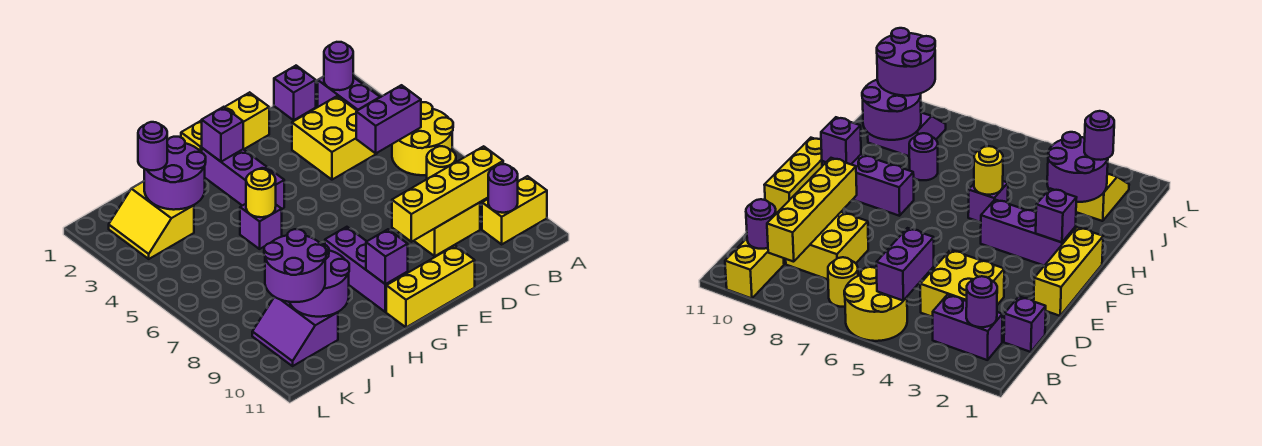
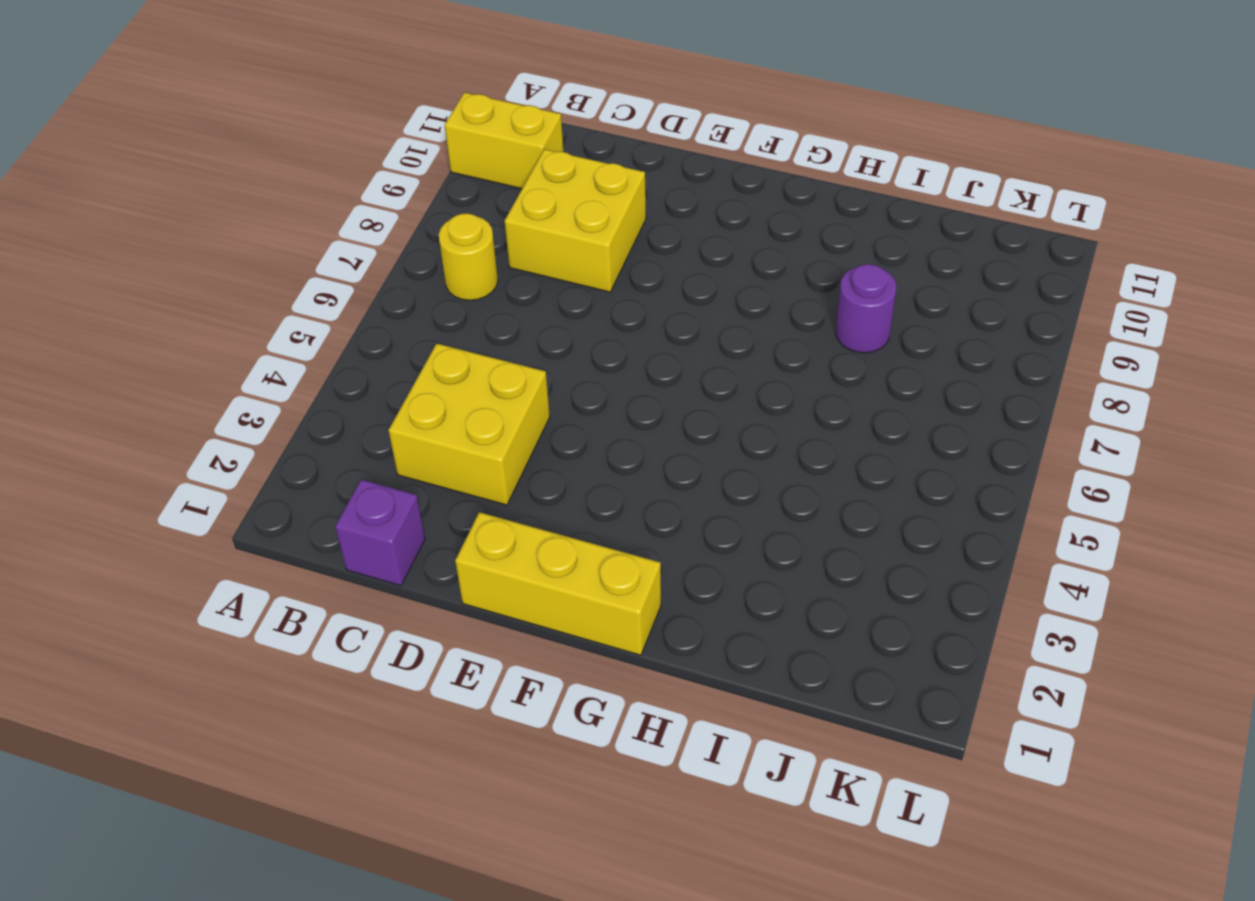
none -> yellow 2x2 round brick [392,102,453,175]
none -> purple 1x2 brick [318,76,380,111]
none -> yellow 1x3 brick [386,246,475,327]

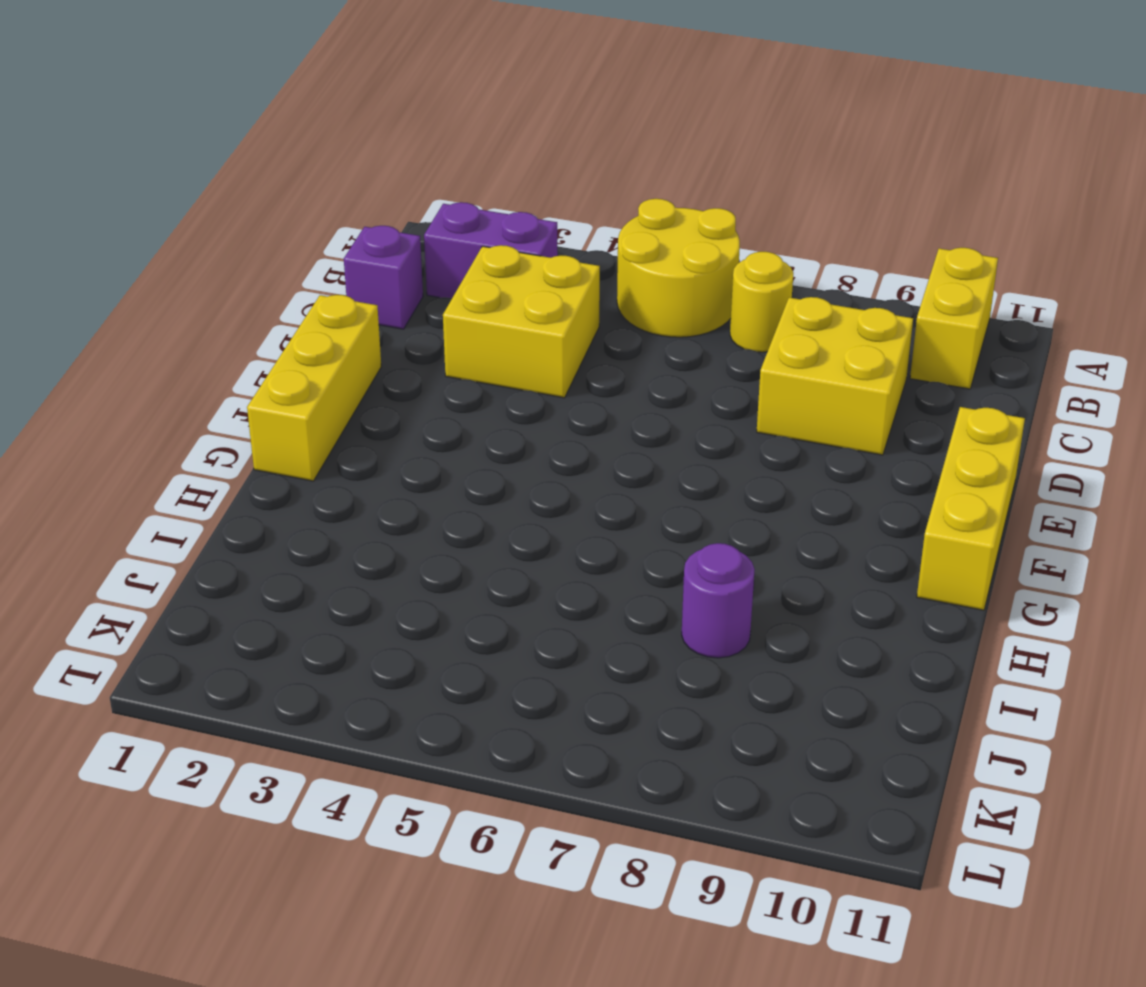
none -> purple 1x3 brick [202,148,284,209]
none -> purple 1x3 brick [325,227,408,312]
none -> purple 1x1 brick [240,204,282,249]

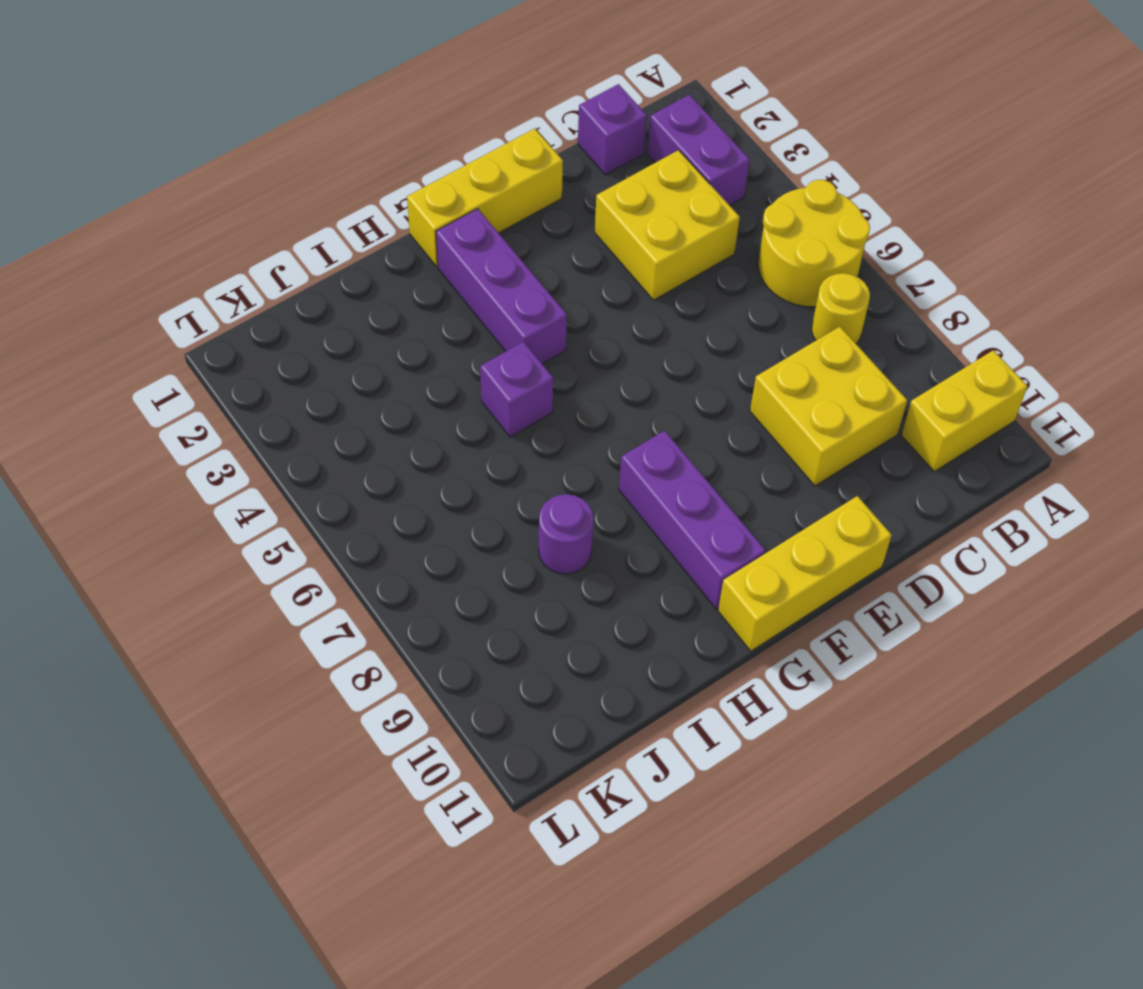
none -> yellow 2x2 slope [109,181,194,259]
none -> purple 2x2 slope [252,297,338,366]
none -> purple 1x1 round brick [324,42,353,90]

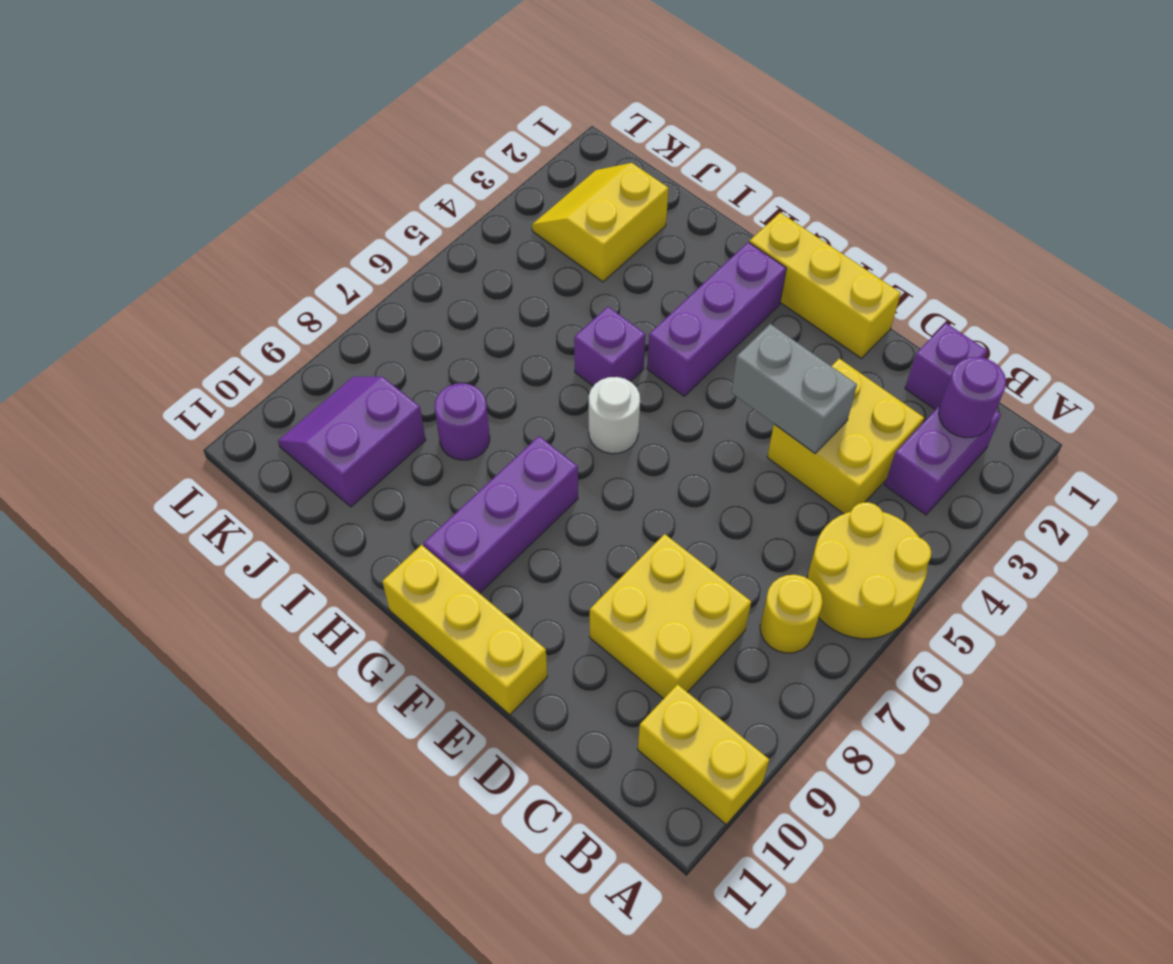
grey 1x2 brick [731,324,857,453] -> none
white 1x1 round brick [589,377,640,454] -> none
none -> purple 1x2 brick [356,85,421,153]
none -> yellow 1x4 brick [392,146,503,242]
none -> purple 1x1 round brick [488,164,518,213]

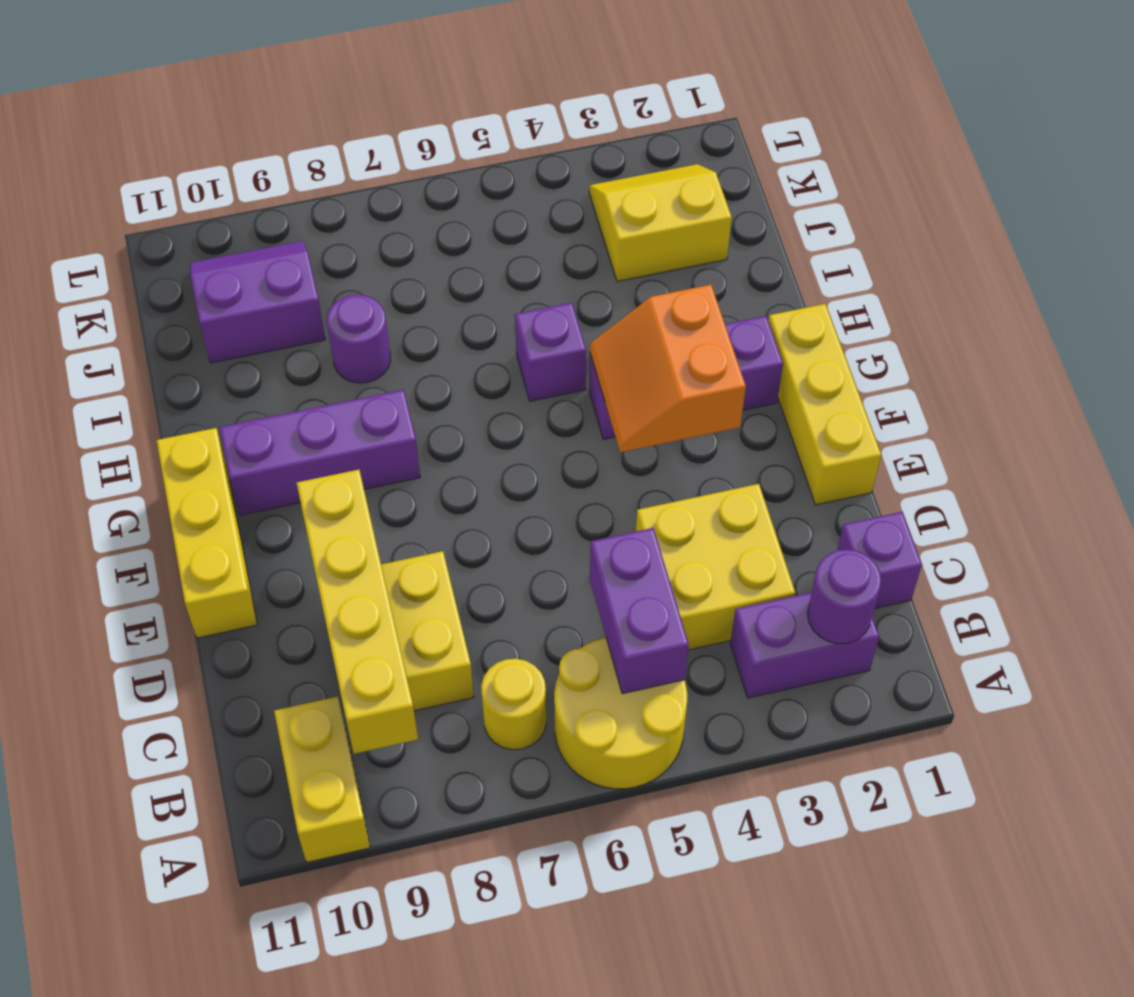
orange 2x2 slope [590,285,746,453] -> none
none -> purple 1x1 round brick [488,164,518,213]
none -> purple 1x1 brick [202,107,243,162]
none -> purple 1x1 brick [366,229,408,284]

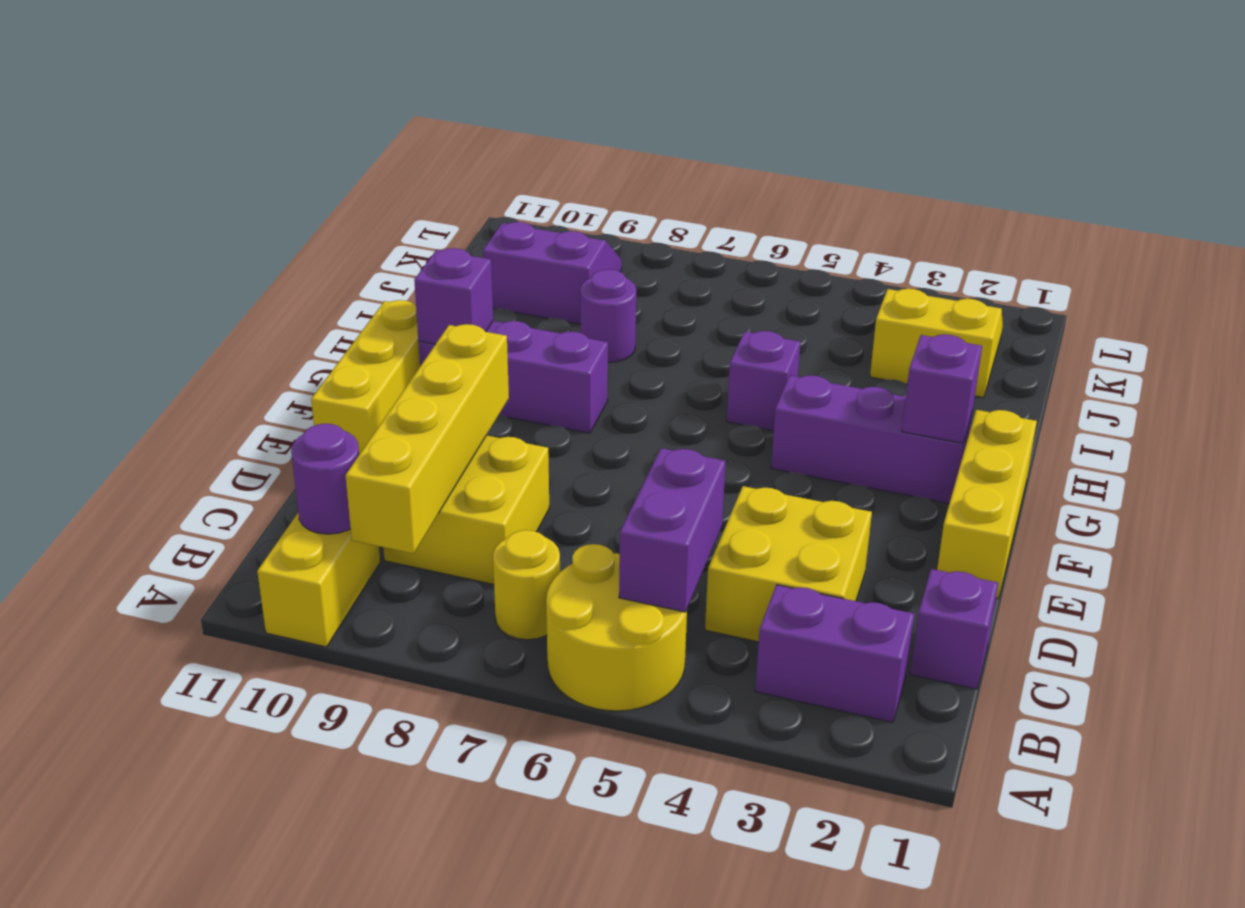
none -> purple 1x1 round brick [324,42,353,90]
none -> yellow 1x1 round brick [246,169,276,217]
none -> purple 2x2 round brick [144,137,206,210]

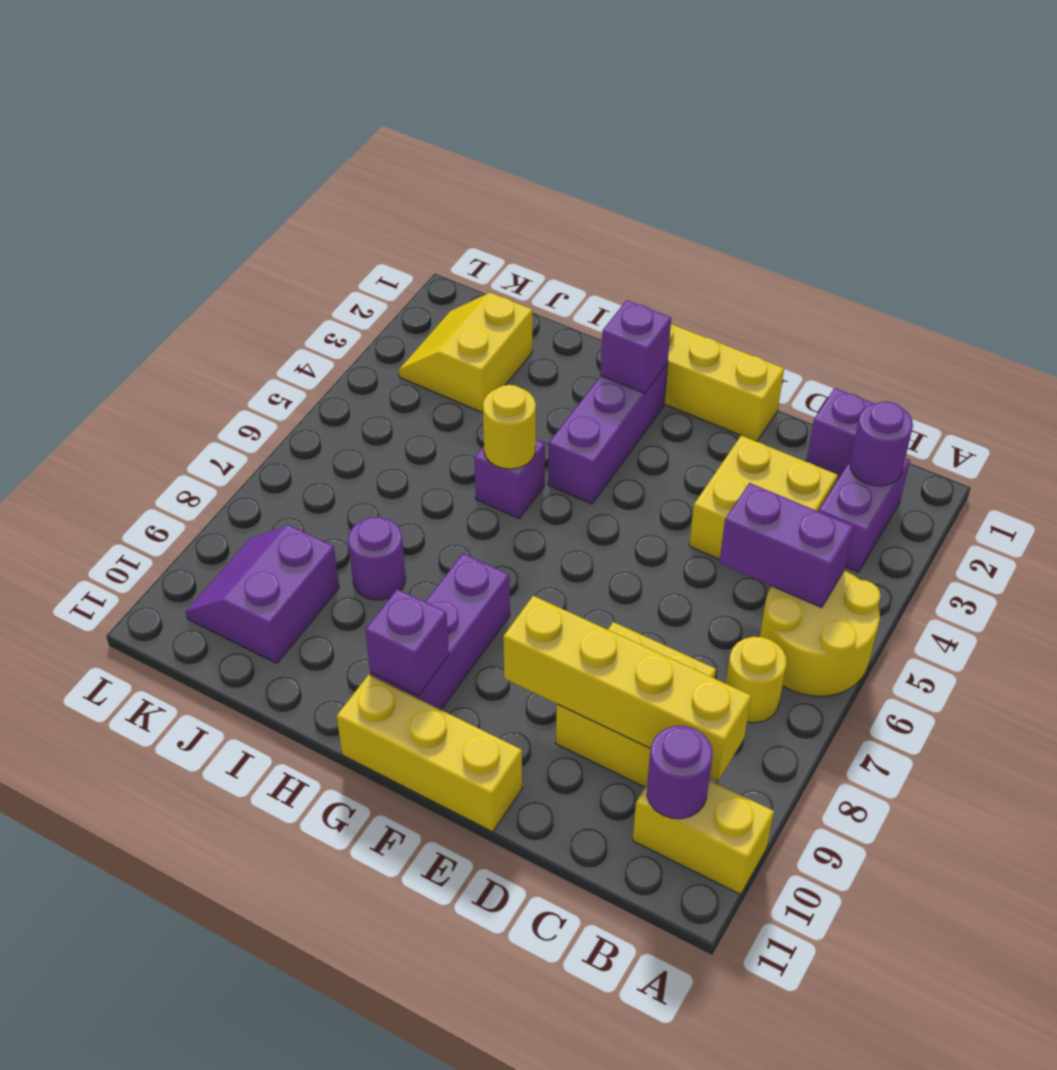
none -> purple 2x2 round brick [144,137,206,210]
none -> purple 2x2 round brick [289,244,349,317]
none -> purple 1x1 round brick [138,122,167,170]

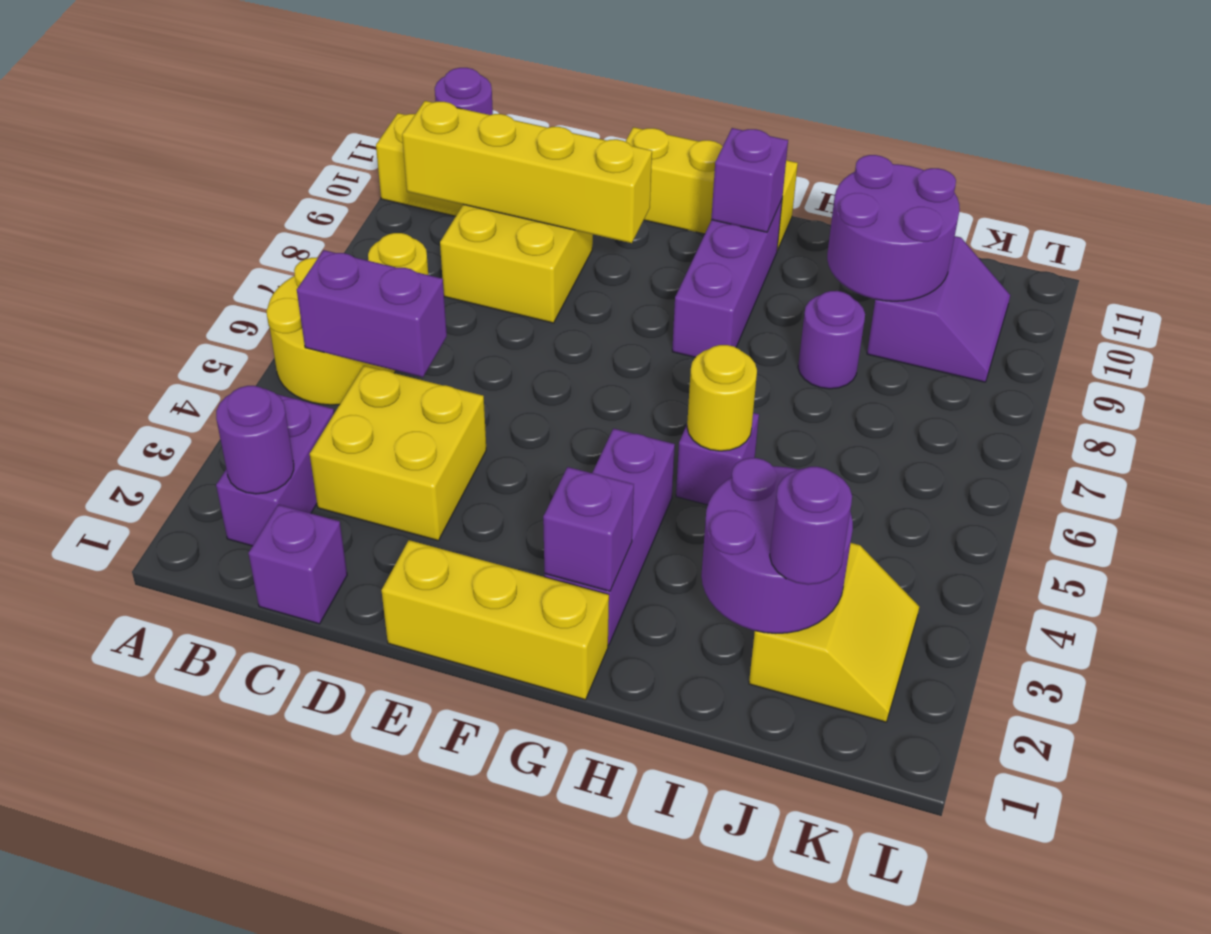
none -> purple 2x2 round brick [264,229,326,302]

